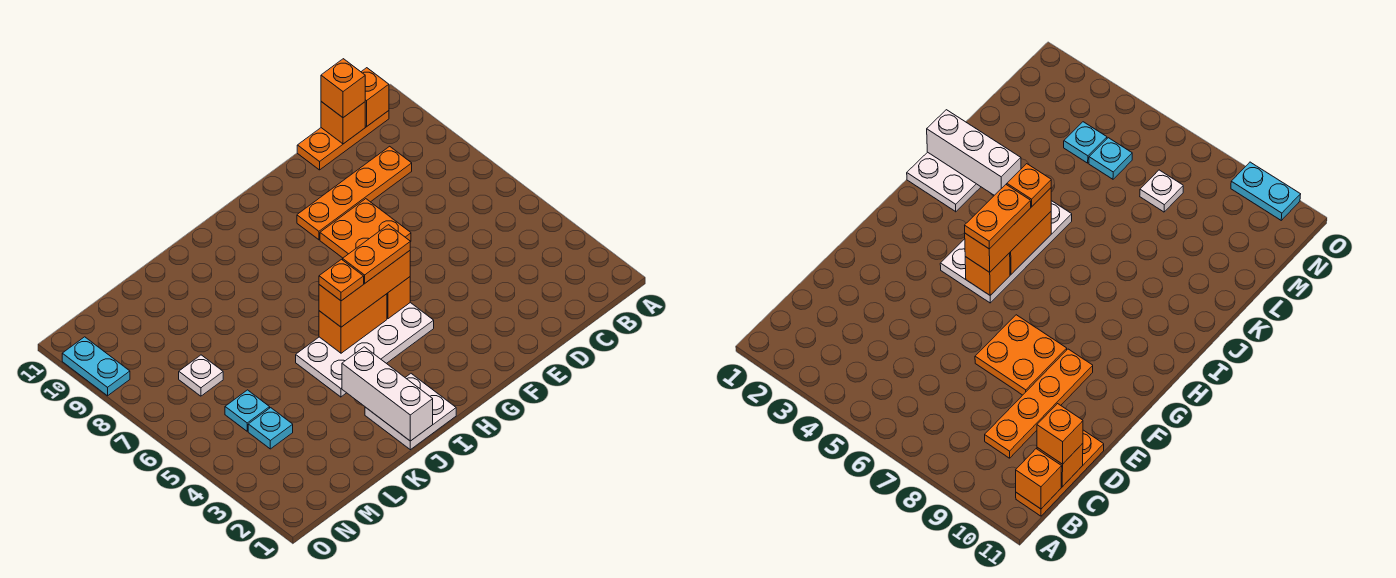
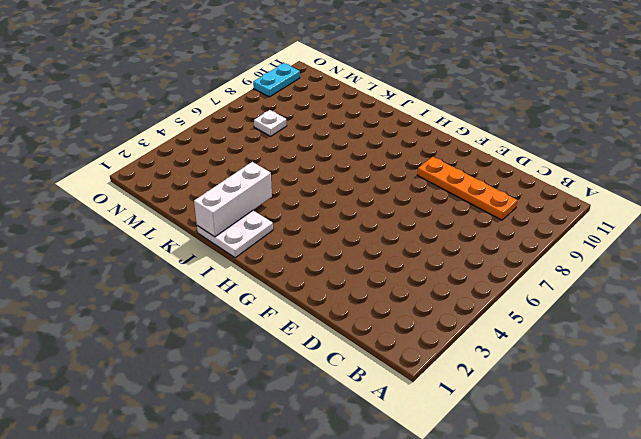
none -> orange 1x3 plate [297,111,389,170]
none -> orange 2x2 plate [320,199,411,258]
none -> white 2x4 plate [296,303,434,397]

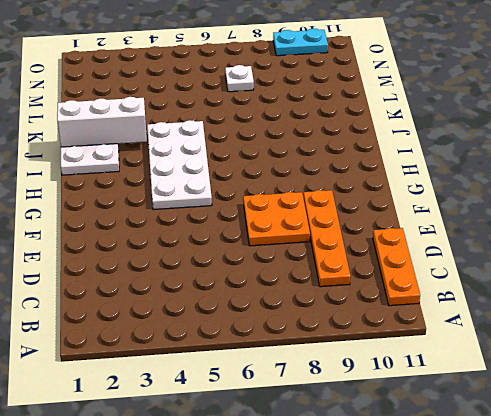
none -> cyan 1x1 plate [248,408,293,449]
none -> cyan 1x1 plate [225,390,270,431]
none -> orange 1x1 brick [361,68,389,127]

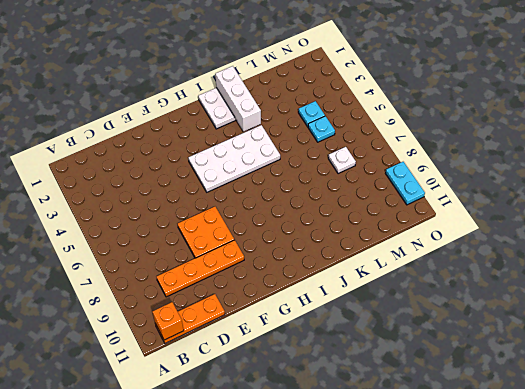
none -> orange 1x1 brick [321,102,365,144]
none -> orange 1x1 brick [387,277,410,319]
none -> orange 1x2 brick [319,294,387,353]

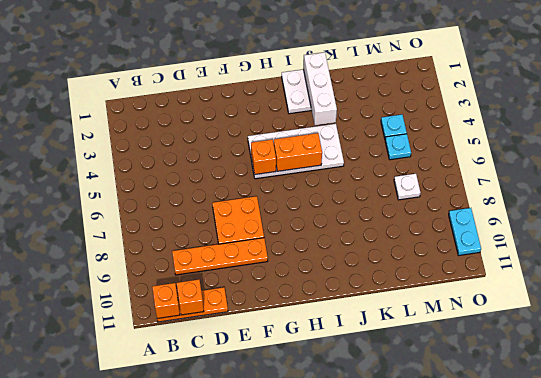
none -> orange 1x1 brick [321,59,365,118]
none -> orange 1x3 brick [319,251,410,327]
none -> orange 1x2 plate [343,225,410,283]

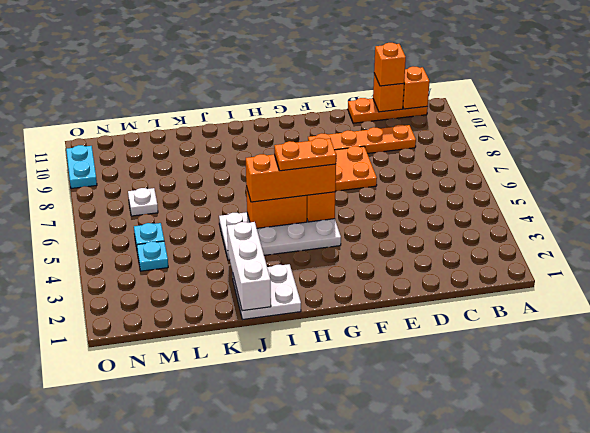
none -> orange 1x1 plate [319,259,364,301]

